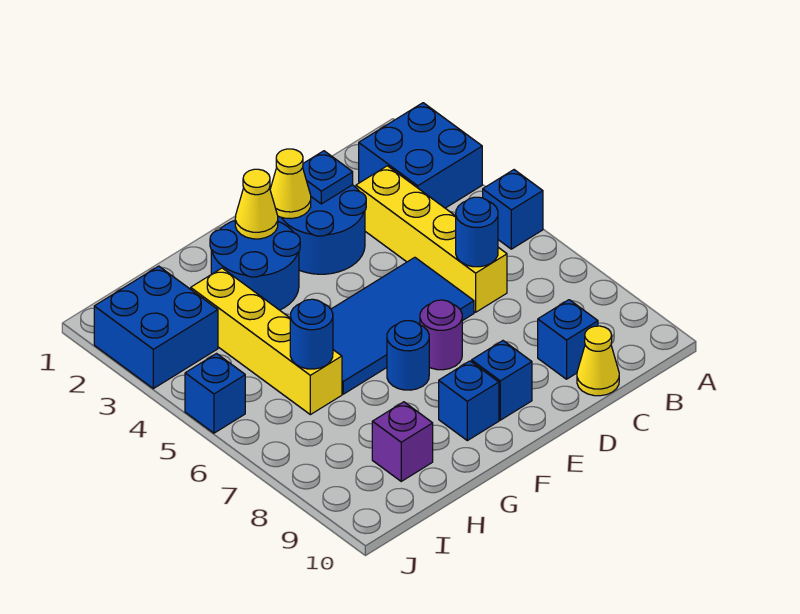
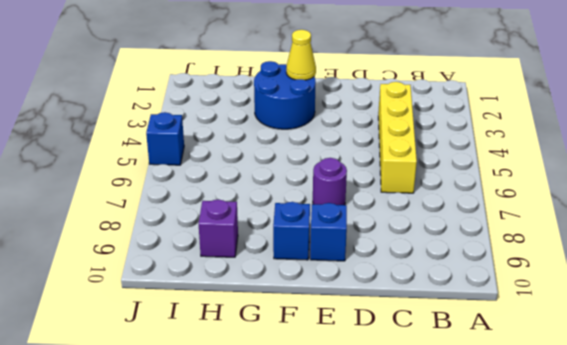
none -> blue 2x2 brick [359,103,482,208]
none -> blue 1x1 brick [483,170,543,249]
none -> blue 1x1 brick [538,300,598,379]

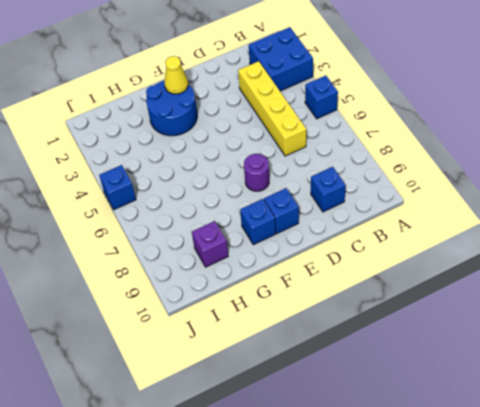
none -> yellow 1x1 cone [577,326,619,396]
none -> blue 2x2 round brick [278,185,366,274]
none -> blue 2x4 tile [331,257,474,394]

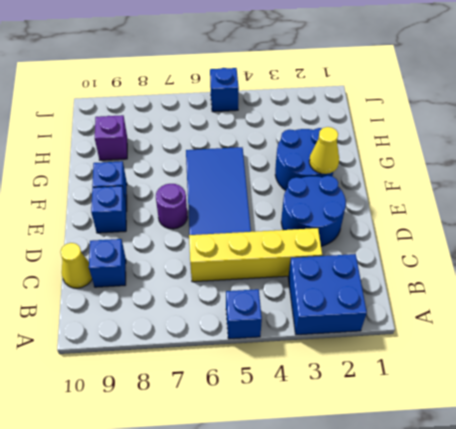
none -> blue 1x1 round brick [387,321,429,390]
none -> yellow 1x4 brick [191,268,342,415]
none -> blue 2x2 brick [94,266,218,389]

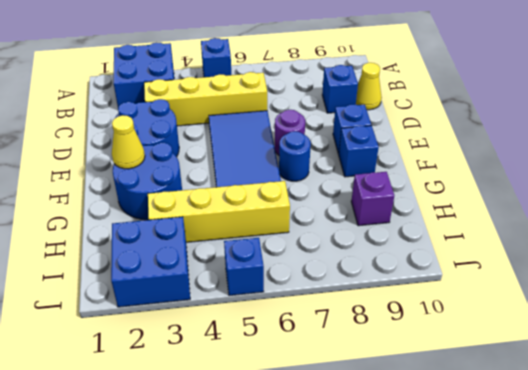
none -> blue 1x1 round brick [456,197,498,267]
none -> blue 1x1 plate [303,151,353,204]
none -> yellow 1x1 cone [270,149,311,219]

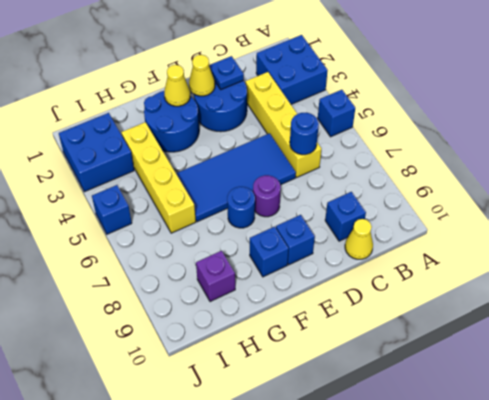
none -> blue 1x1 round brick [290,299,333,369]

